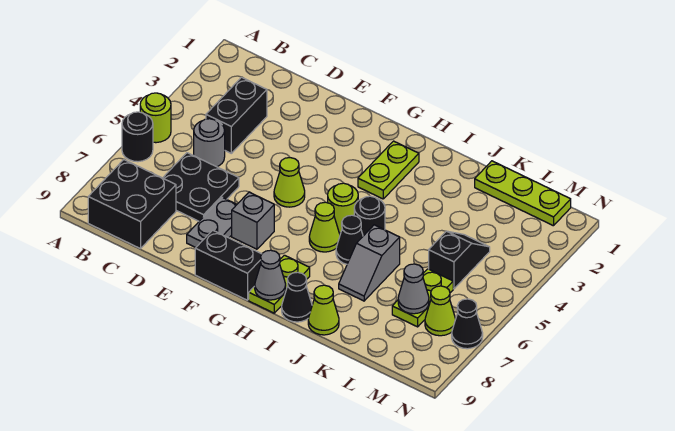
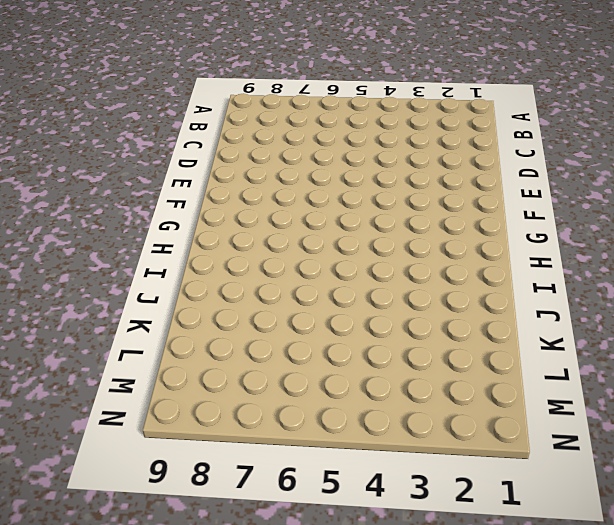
none -> lime 1x1 round brick [140,93,171,143]
none -> black 1x1 round brick [122,112,153,162]
none -> black 2x2 brick [88,160,176,249]

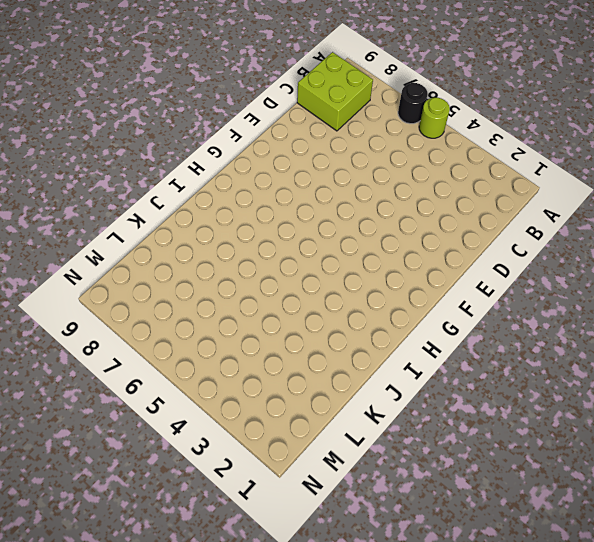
lime 2x2 brick [297,52,373,131] -> black 2x2 brick [88,160,176,249]
none -> black 1x2 brick [206,77,267,153]
none -> grey 1x1 round brick [194,119,225,167]
none -> black 2x2 plate [163,153,239,221]

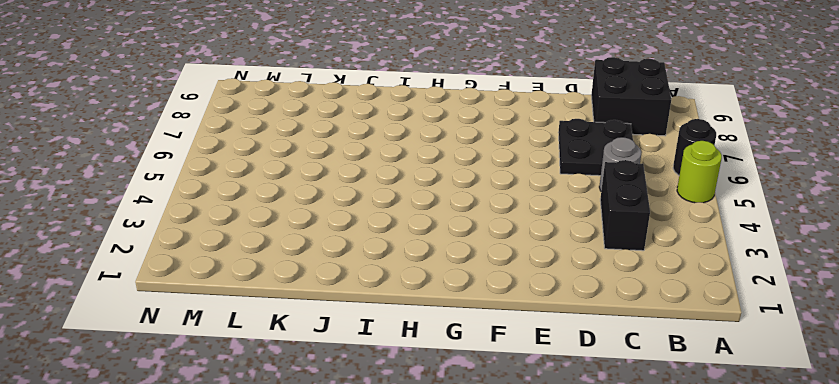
none -> grey 1x2 plate [187,197,237,248]
none -> lime 1x1 cone [274,158,305,207]
none -> grey 1x1 brick [232,192,274,249]

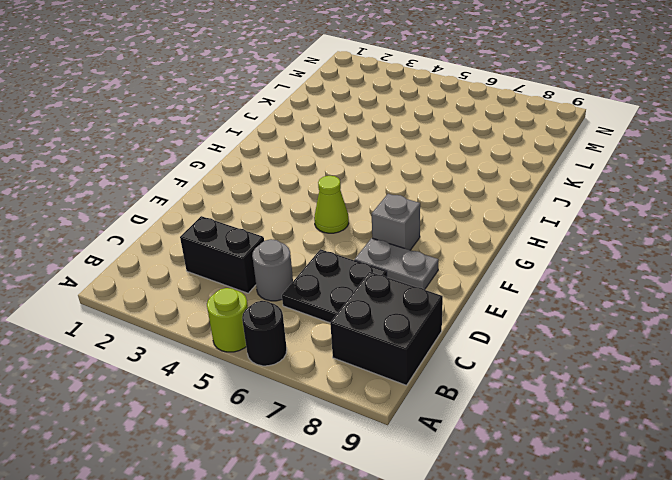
none -> black 1x2 brick [195,230,262,300]
none -> lime 1x2 plate [358,141,419,199]
none -> lime 1x1 round brick [328,183,358,233]

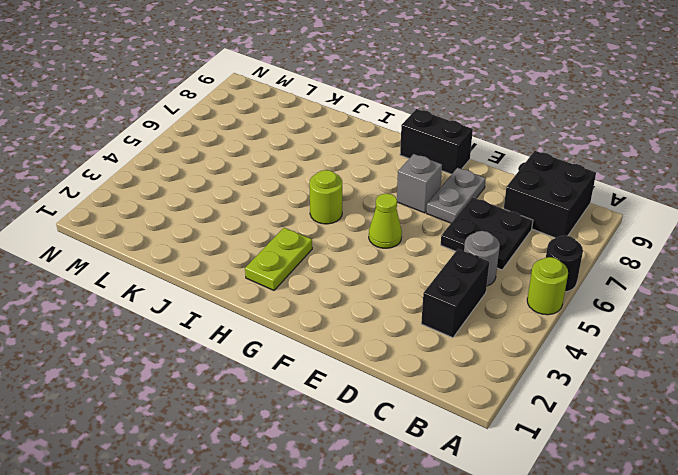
none -> lime 1x1 cone [309,202,340,252]
none -> lime 1x2 plate [249,255,310,313]
none -> black 1x1 round brick [354,196,385,236]

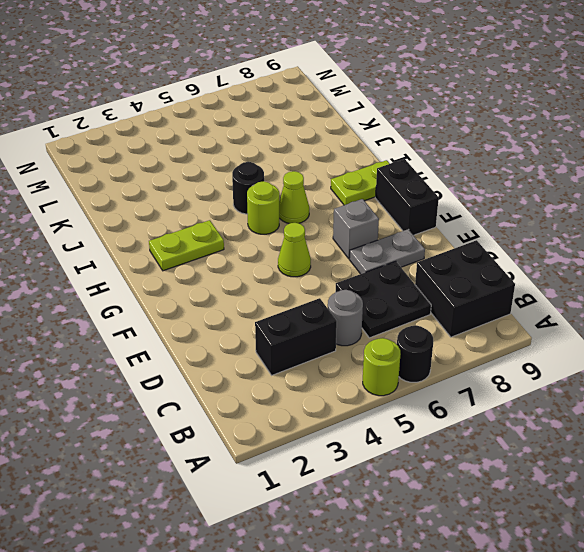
none -> black 1x1 cone [336,215,363,264]
none -> black 1x1 cone [282,272,312,322]
none -> grey 1x2 slope [339,225,400,301]

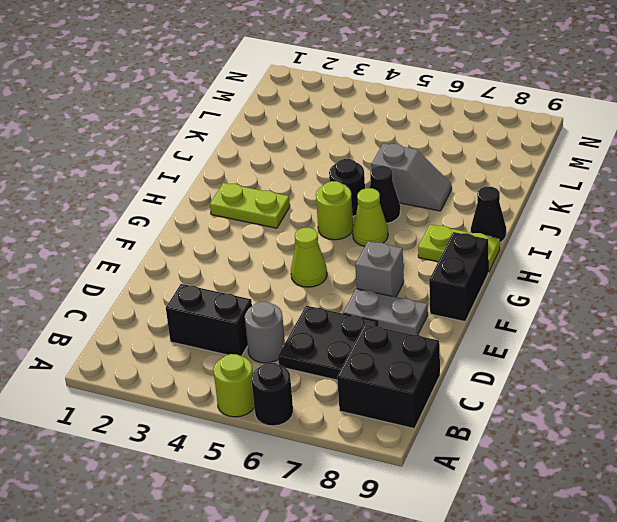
none -> lime 1x1 cone [308,285,339,335]
none -> lime 1x3 plate [475,161,571,226]
none -> black 1x2 slope [429,231,490,289]

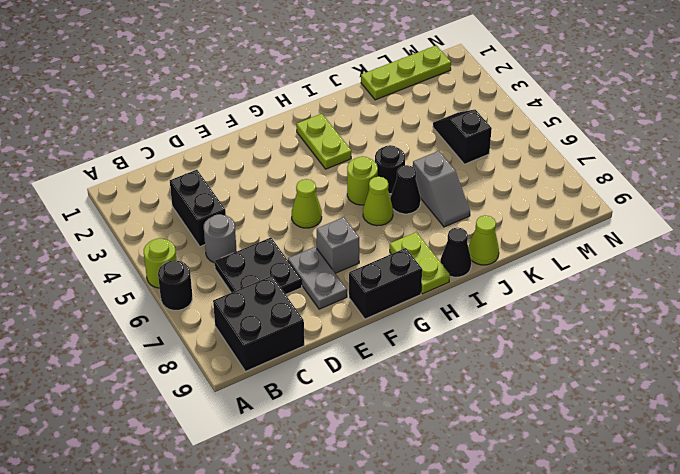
none -> lime 1x2 plate [392,269,453,327]
none -> lime 1x1 cone [425,286,456,336]
none -> black 1x1 cone [452,299,483,349]

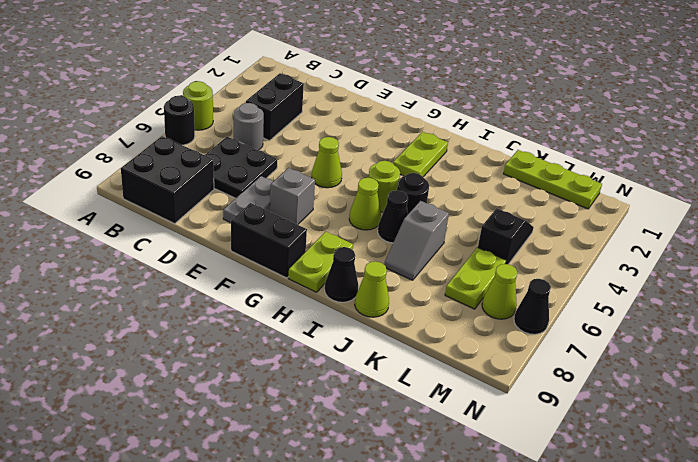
none -> grey 1x1 cone [255,250,286,300]
none -> grey 1x1 cone [398,264,429,314]

